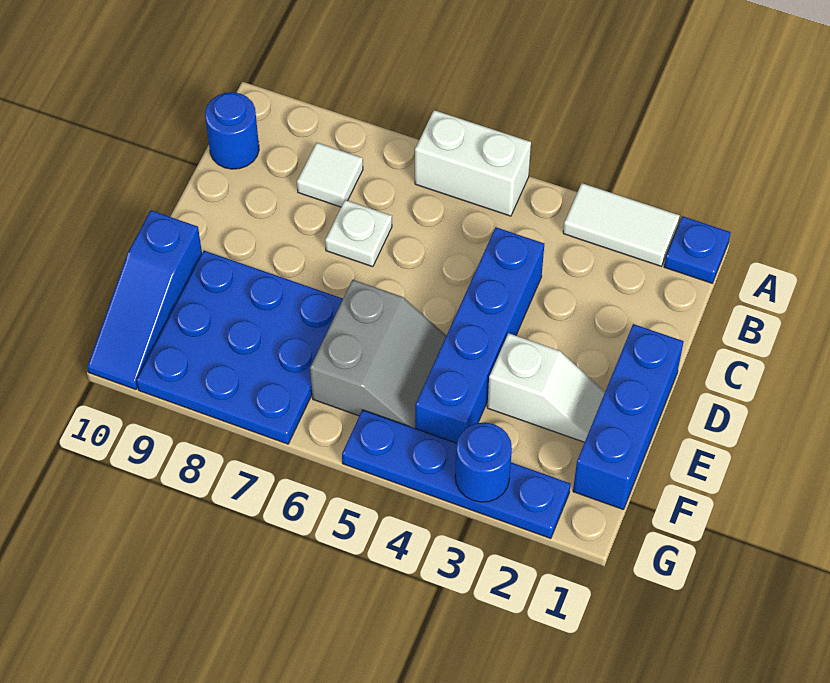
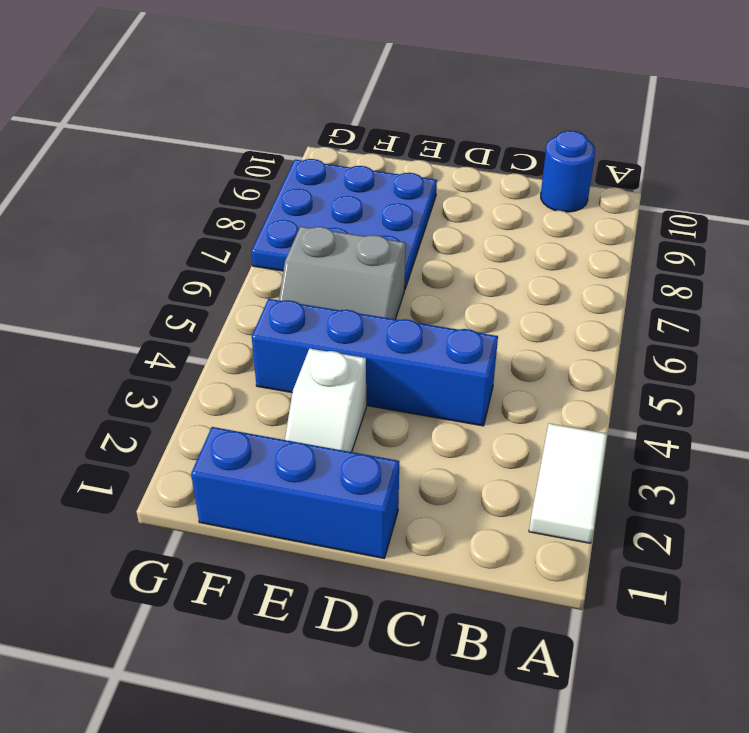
none -> blue 1x1 plate [664,216,731,283]
none -> white 1x2 brick [415,110,531,216]
none -> white 1x1 tile [297,143,363,207]

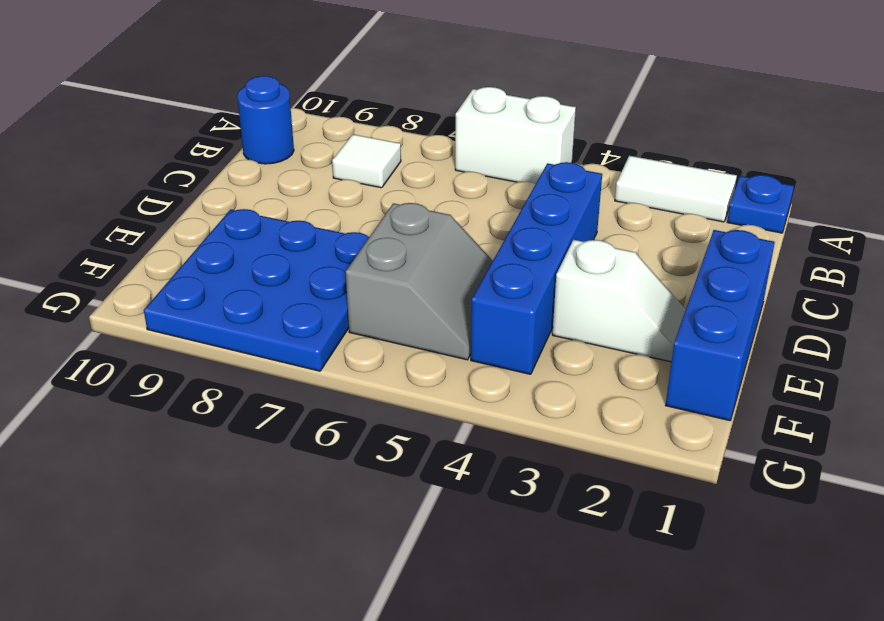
none -> white 1x1 plate [325,200,392,267]
none -> blue 1x3 slope [87,211,202,389]
none -> blue 1x4 plate [342,410,570,538]

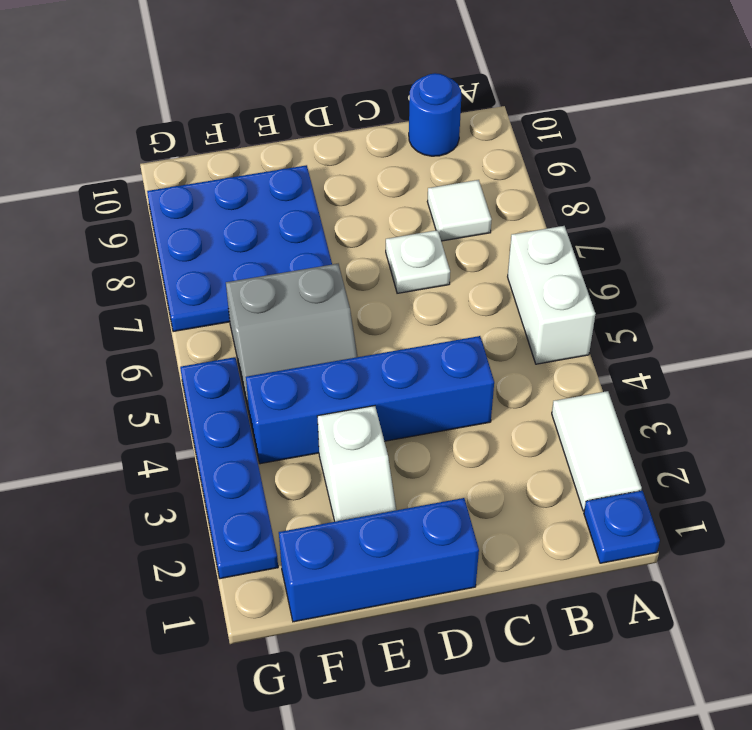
none -> blue 1x3 slope [87,211,202,389]
none -> blue 1x1 round brick [455,422,512,502]

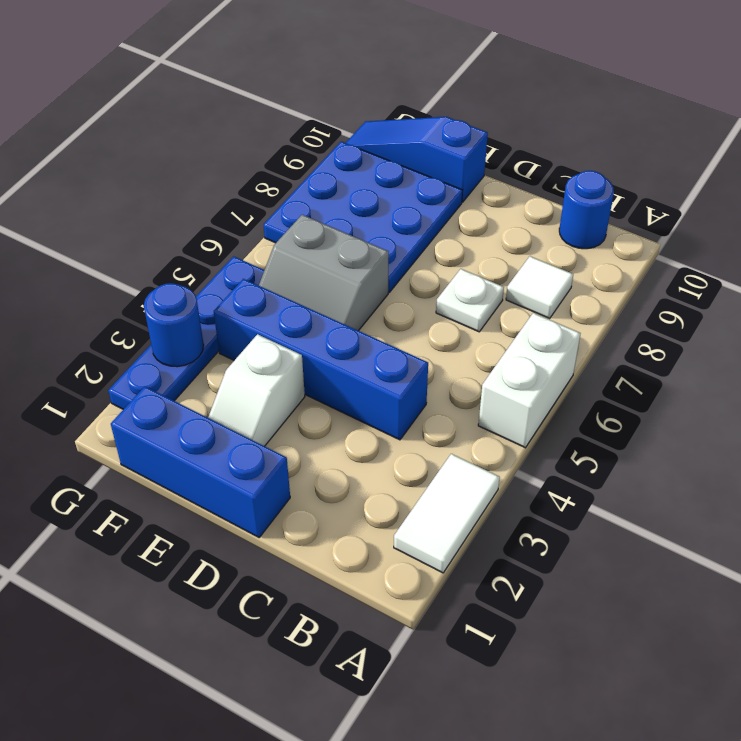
none -> blue 1x1 plate [664,216,731,283]

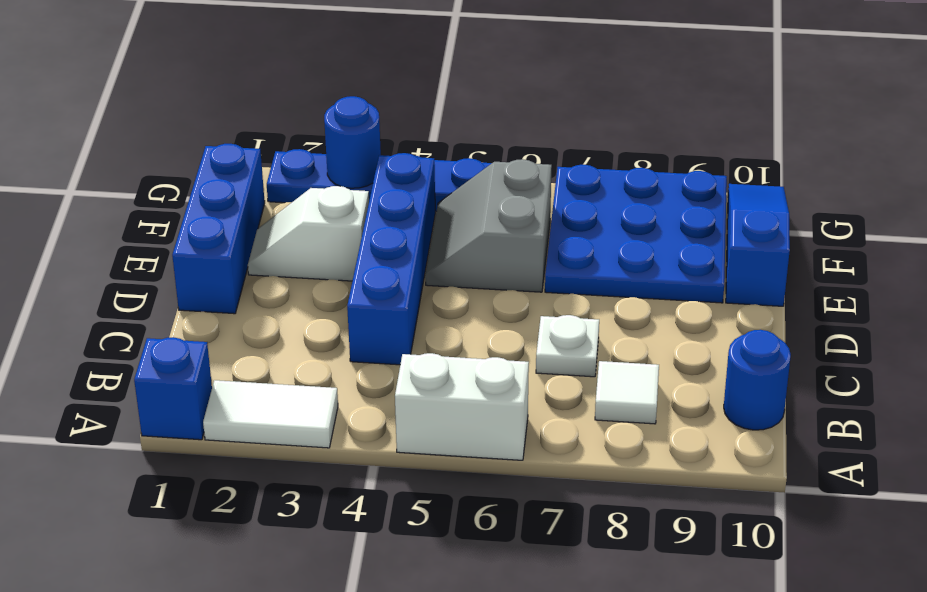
blue 1x1 brick [134,337,212,440] -> blue 1x1 plate [664,216,731,283]

